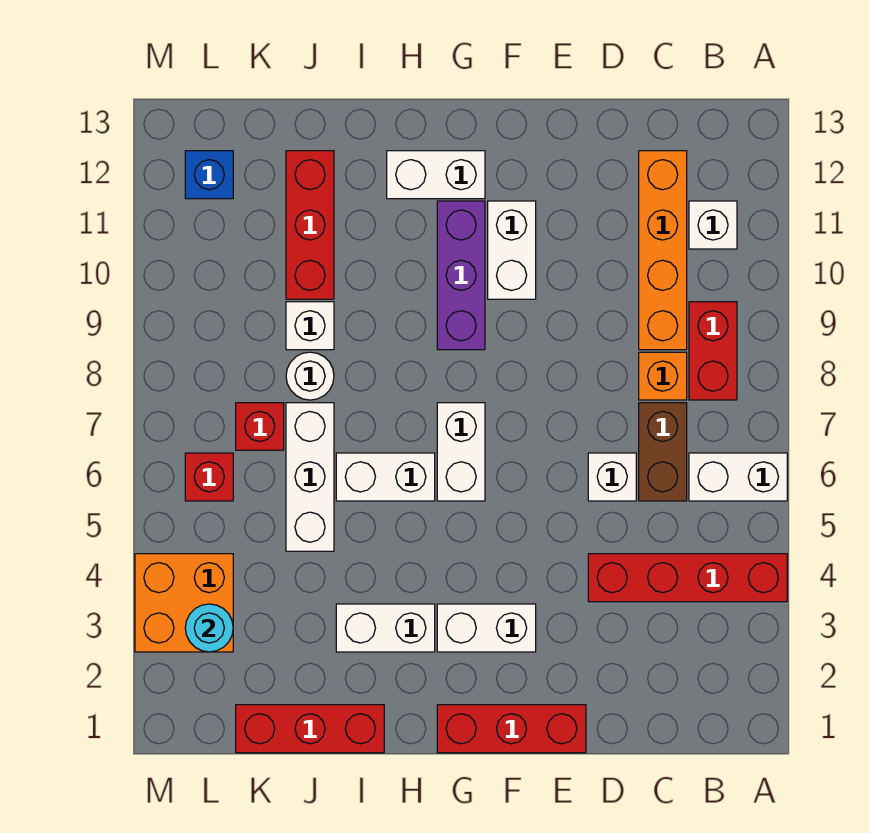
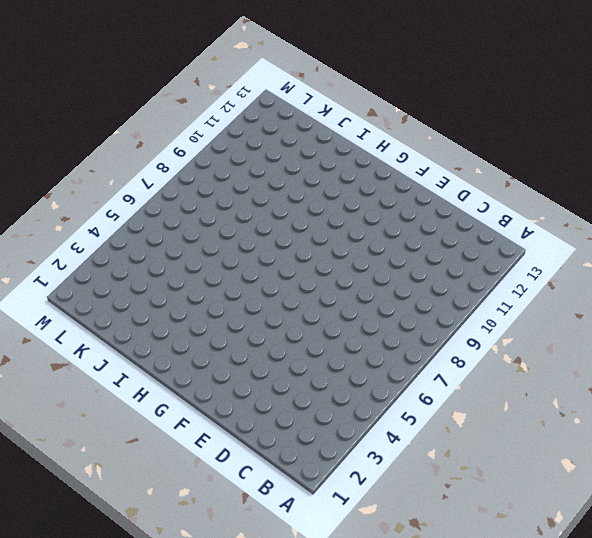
none -> red 1x4 brick [588,554,787,602]
none -> white 1x2 brick [689,453,787,501]
none -> red 1x2 brick [689,302,737,400]

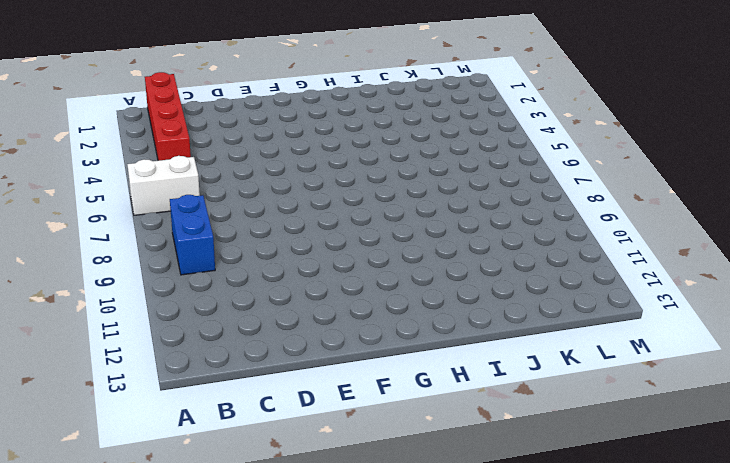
red 1x4 brick [145,72,191,161] -> red 1x4 brick turned to [588,554,787,602]
blue 1x2 brick [170,195,215,275] -> red 1x2 brick [689,302,737,400]
none -> white 1x1 brick [689,201,737,249]
none -> brown 1x2 brick [639,403,687,501]
none -> orange 1x1 brick [639,352,687,400]

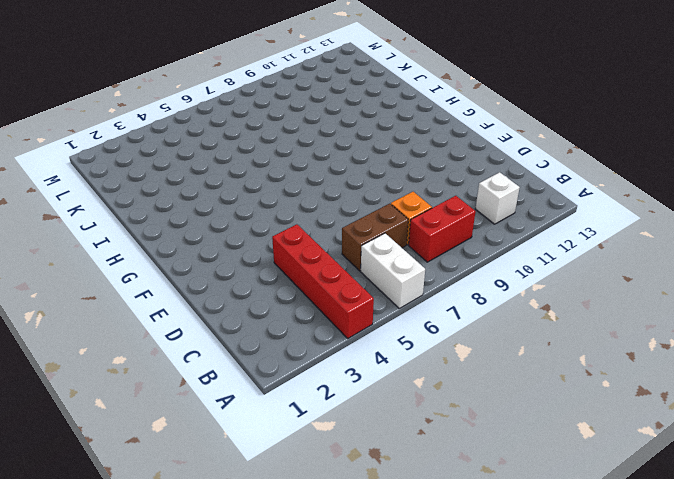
none -> orange 1x4 brick [639,151,687,350]
none -> white 1x1 brick [588,453,636,501]
none -> red 1x3 brick [437,705,586,753]

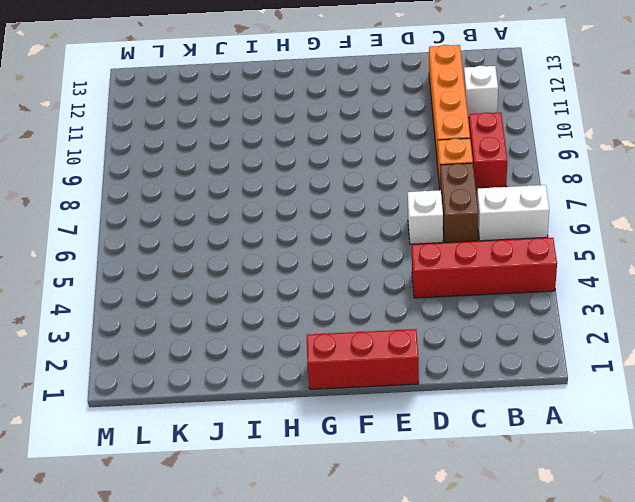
none -> white 1x2 brick [437,604,536,652]
none -> white 1x2 brick [488,201,536,299]
none -> white 1x2 brick [437,403,485,501]

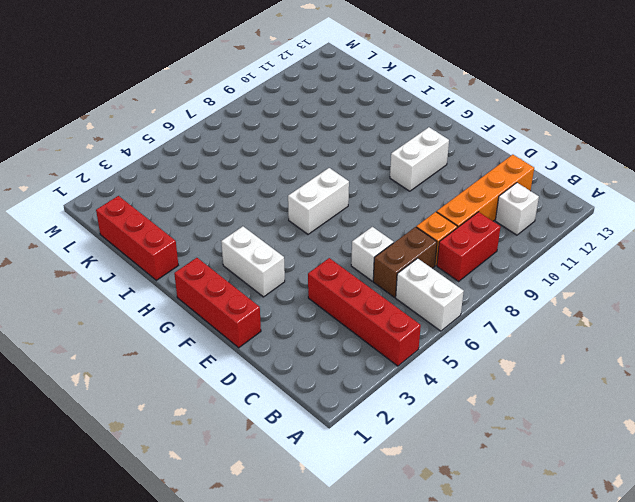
none -> purple 1x3 brick [437,201,485,350]
none -> white 1x2 brick [387,151,485,199]
none -> white 1x2 brick [336,604,435,652]

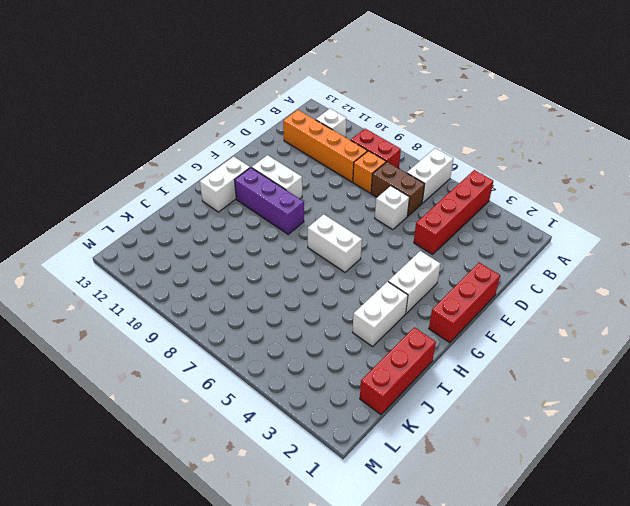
none -> white 1x2 brick [336,453,435,501]
none -> white 1x3 brick [286,403,334,551]
none -> white 1x1 round brick [286,352,334,400]

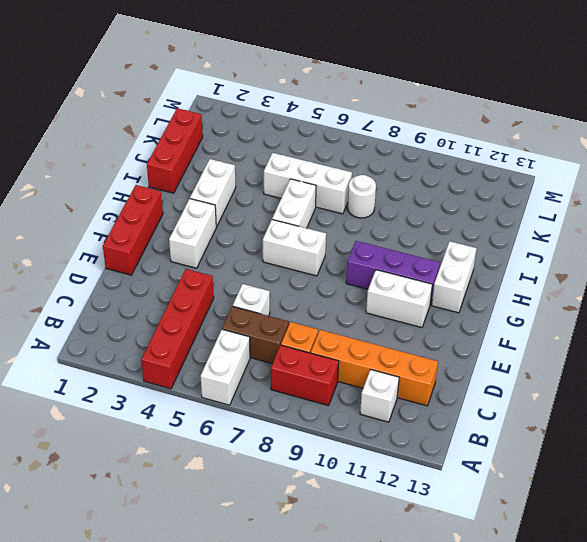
none -> white 1x1 brick [286,302,334,350]
none -> red 1x3 brick [286,151,334,299]
none -> red 1x1 brick [236,403,284,450]

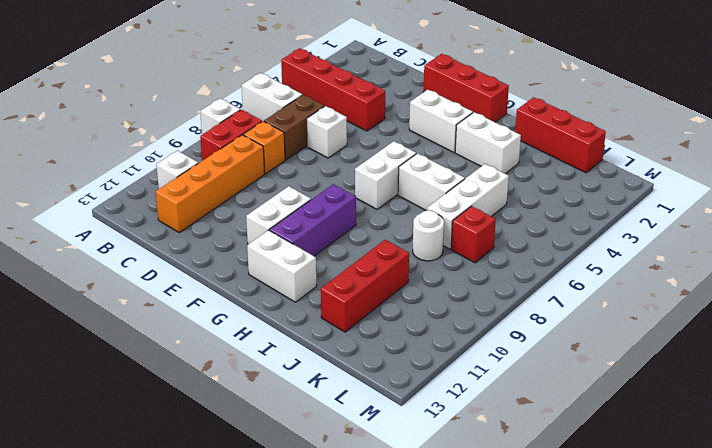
white 1x1 brick [200,98,240,134] -> white 1x1 brick moved to [286,302,334,350]
none -> orange 2x2 brick [135,554,233,652]
none -> red 1x1 brick [185,453,233,501]
none -> blue 1x1 brick [185,151,233,199]

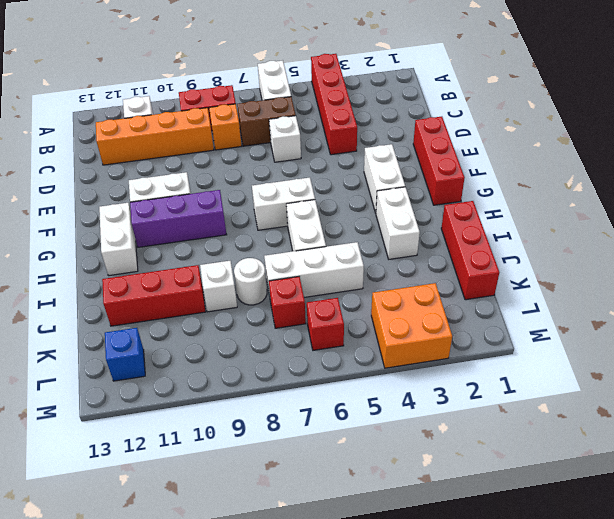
none -> cyan 1x1 round brick [185,604,233,652]

